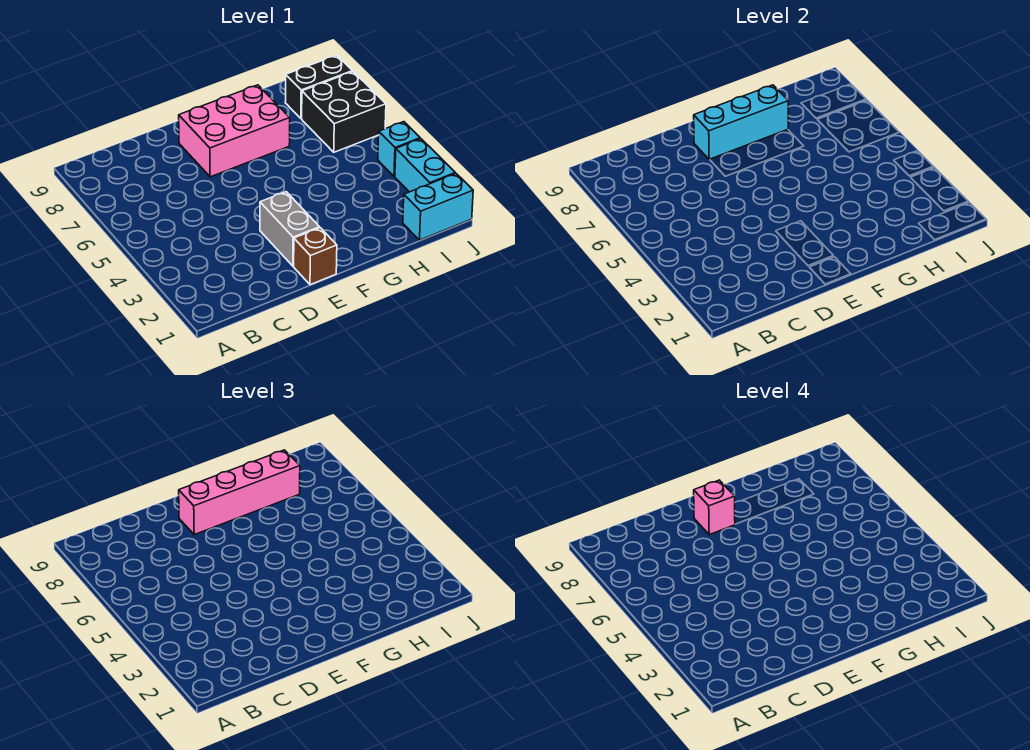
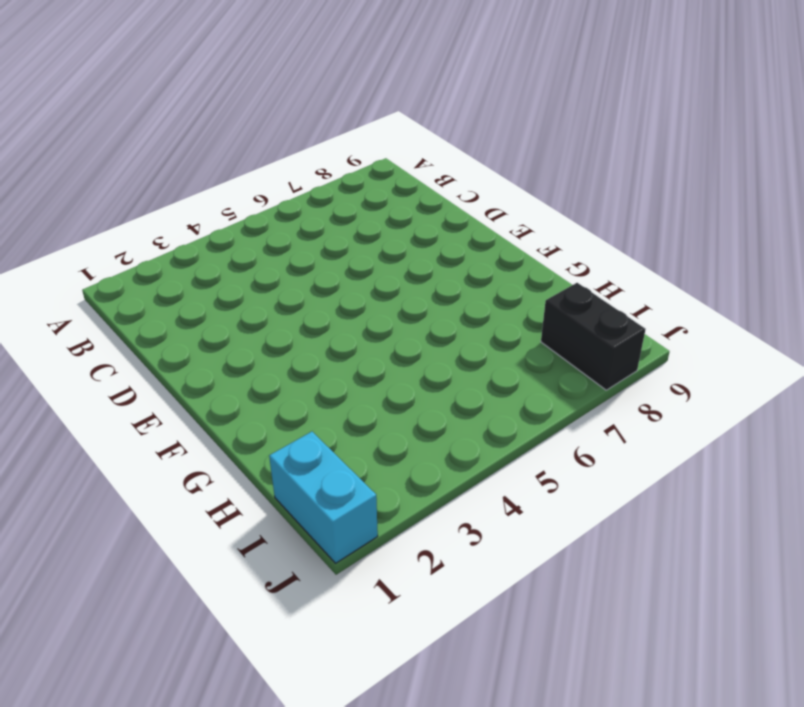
none -> brown 1x1 brick [294,228,337,285]
none -> grey 1x2 brick [260,192,320,266]

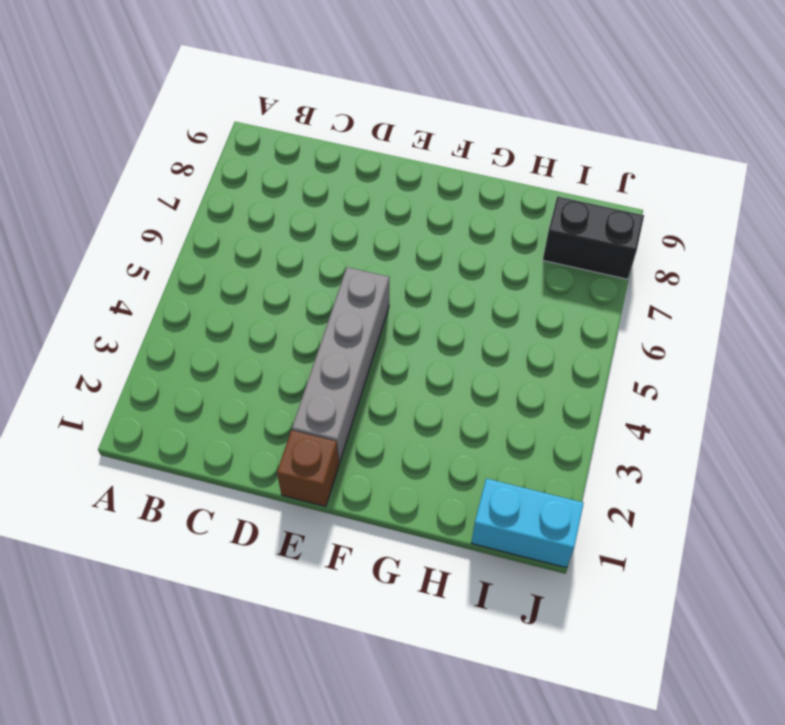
grey 1x4 brick [292,267,389,463] -> grey 1x2 brick [260,192,320,266]
none -> pink 2x3 brick [179,85,290,177]
none -> black 2x2 brick [302,72,386,152]

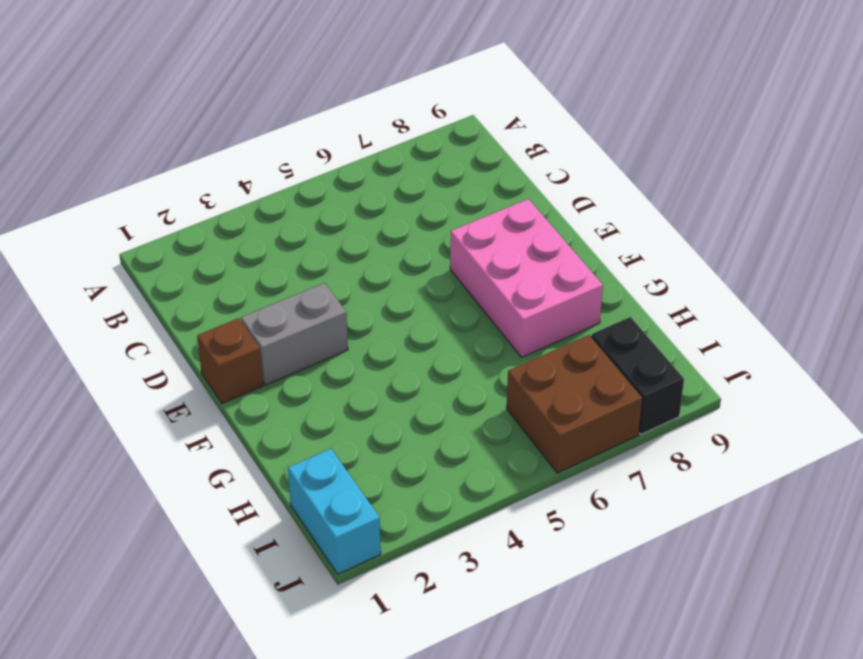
brown 2x2 brick [507,335,642,473] -> black 2x2 brick [302,72,386,152]
none -> cyan 1x2 brick [395,139,455,192]
none -> cyan 1x1 brick [378,122,420,176]

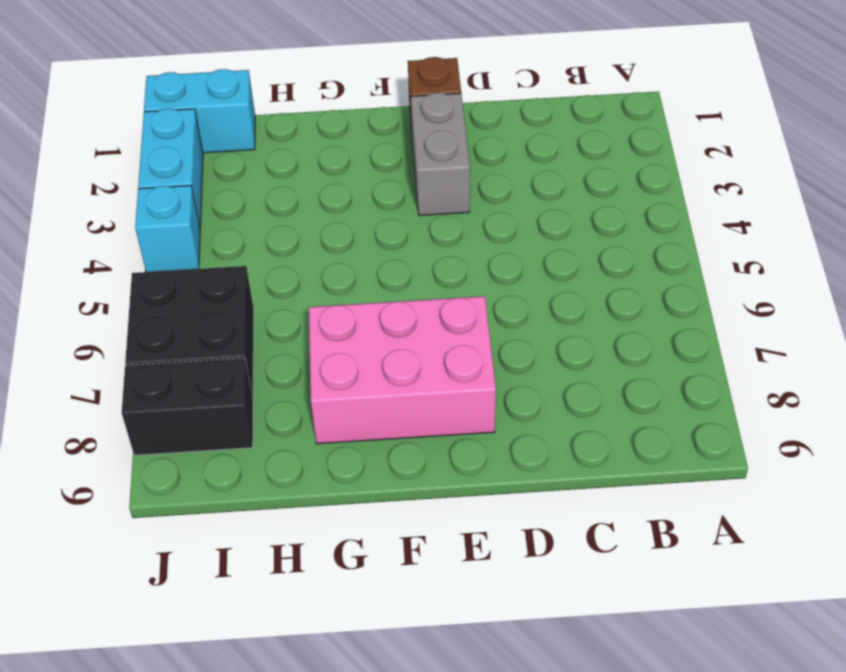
none -> cyan 1x3 brick [694,85,788,160]
none -> pink 1x4 brick [179,450,300,535]

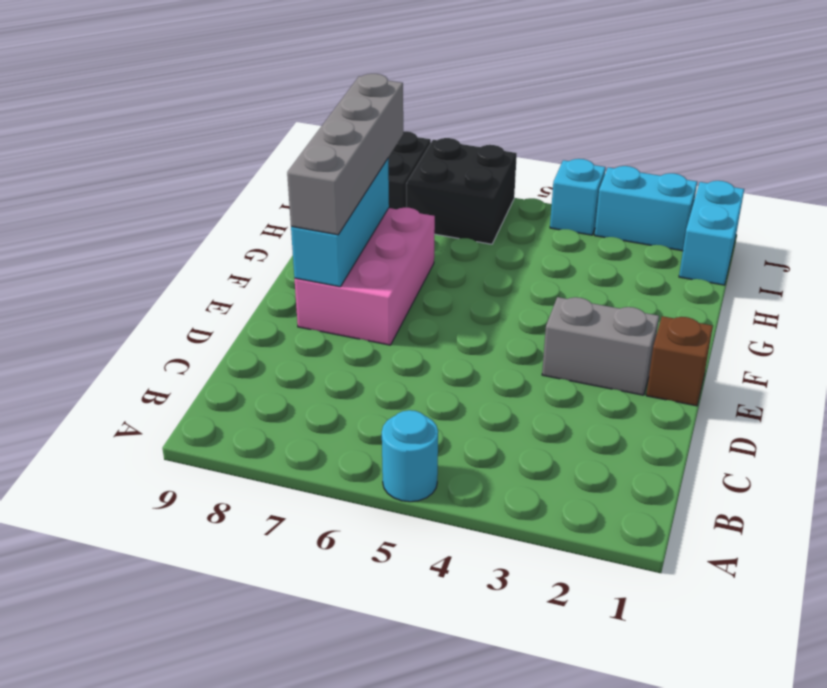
cyan 1x1 round brick [382,410,438,502] -> none
grey 1x4 brick [287,74,403,235] -> pink 1x4 brick [179,450,300,535]
none -> pink 1x1 brick [694,480,735,535]

